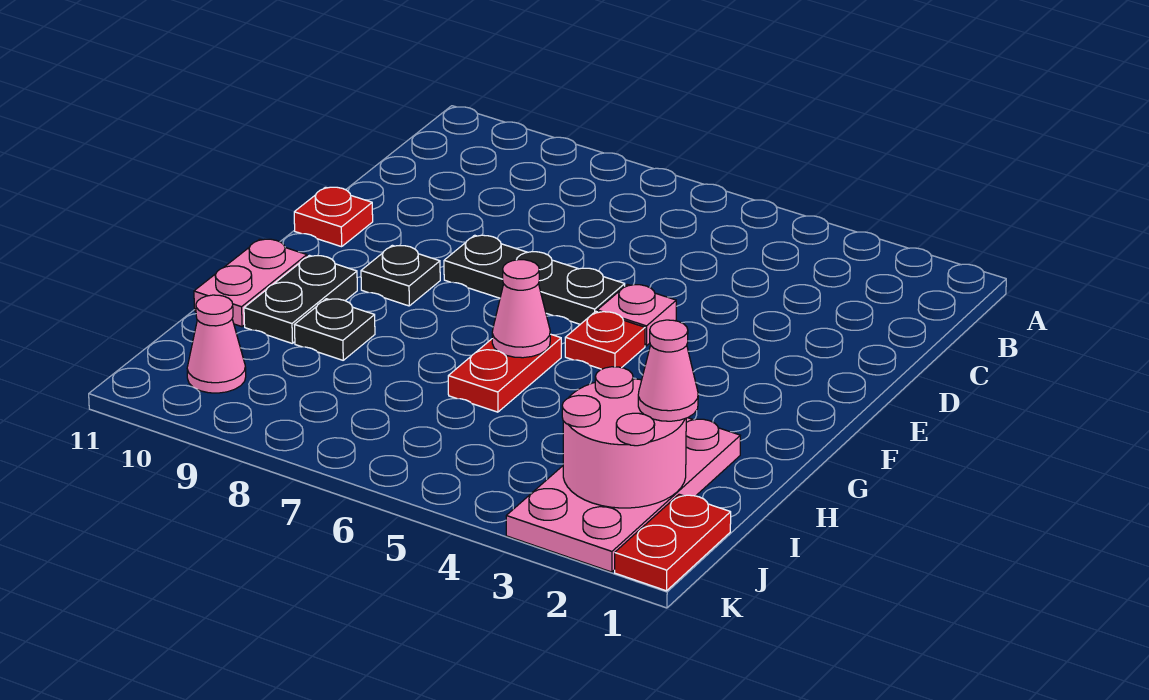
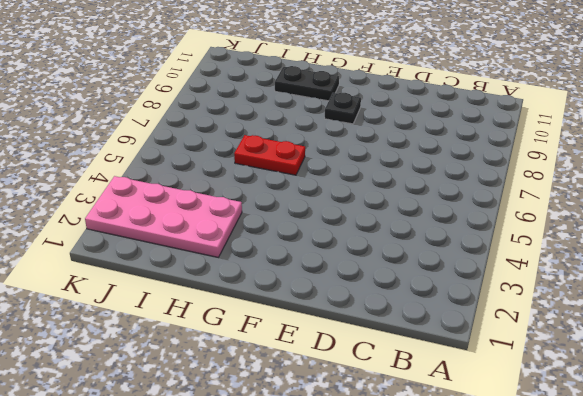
none -> pink 1x1 plate [597,284,676,346]
none -> black 1x3 plate [444,235,625,324]
none -> red 1x1 plate [294,187,373,247]

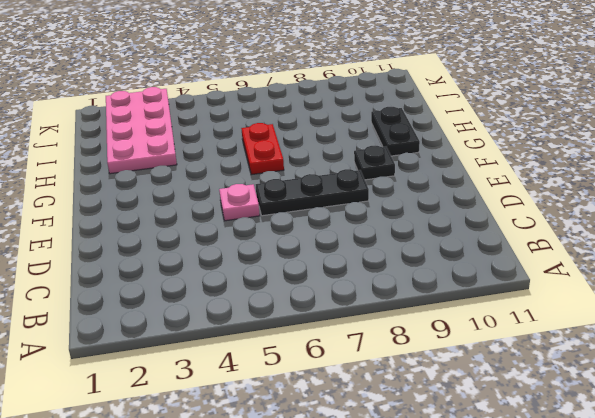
none -> red 1x1 plate [294,187,373,247]
none -> red 1x1 plate [565,311,645,369]
none -> pink 1x2 plate [194,239,307,327]

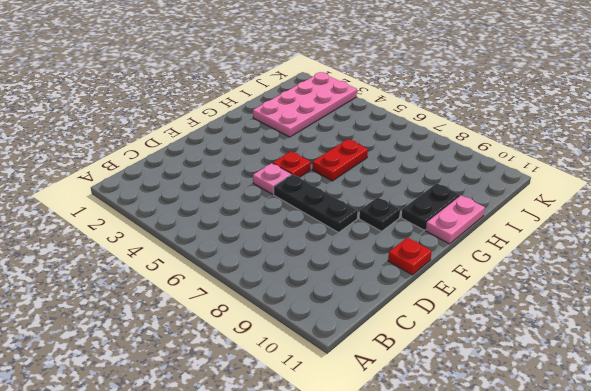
none -> black 1x1 plate [295,299,375,360]
none -> red 1x2 plate [615,494,731,591]
none -> pink 1x1 cone [187,295,246,393]

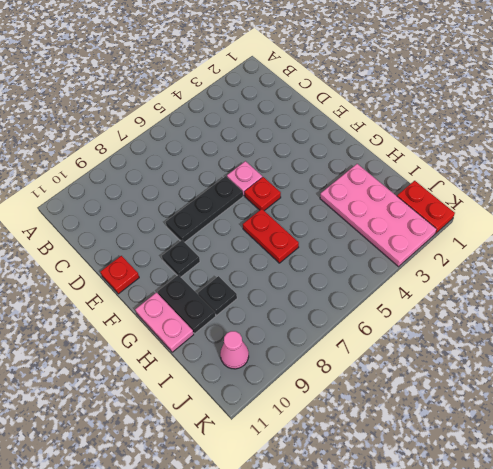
none -> pink 1x1 cone [492,260,550,358]
none -> pink 2x2 round brick [562,367,686,508]
none -> pink 1x1 cone [638,320,698,421]

